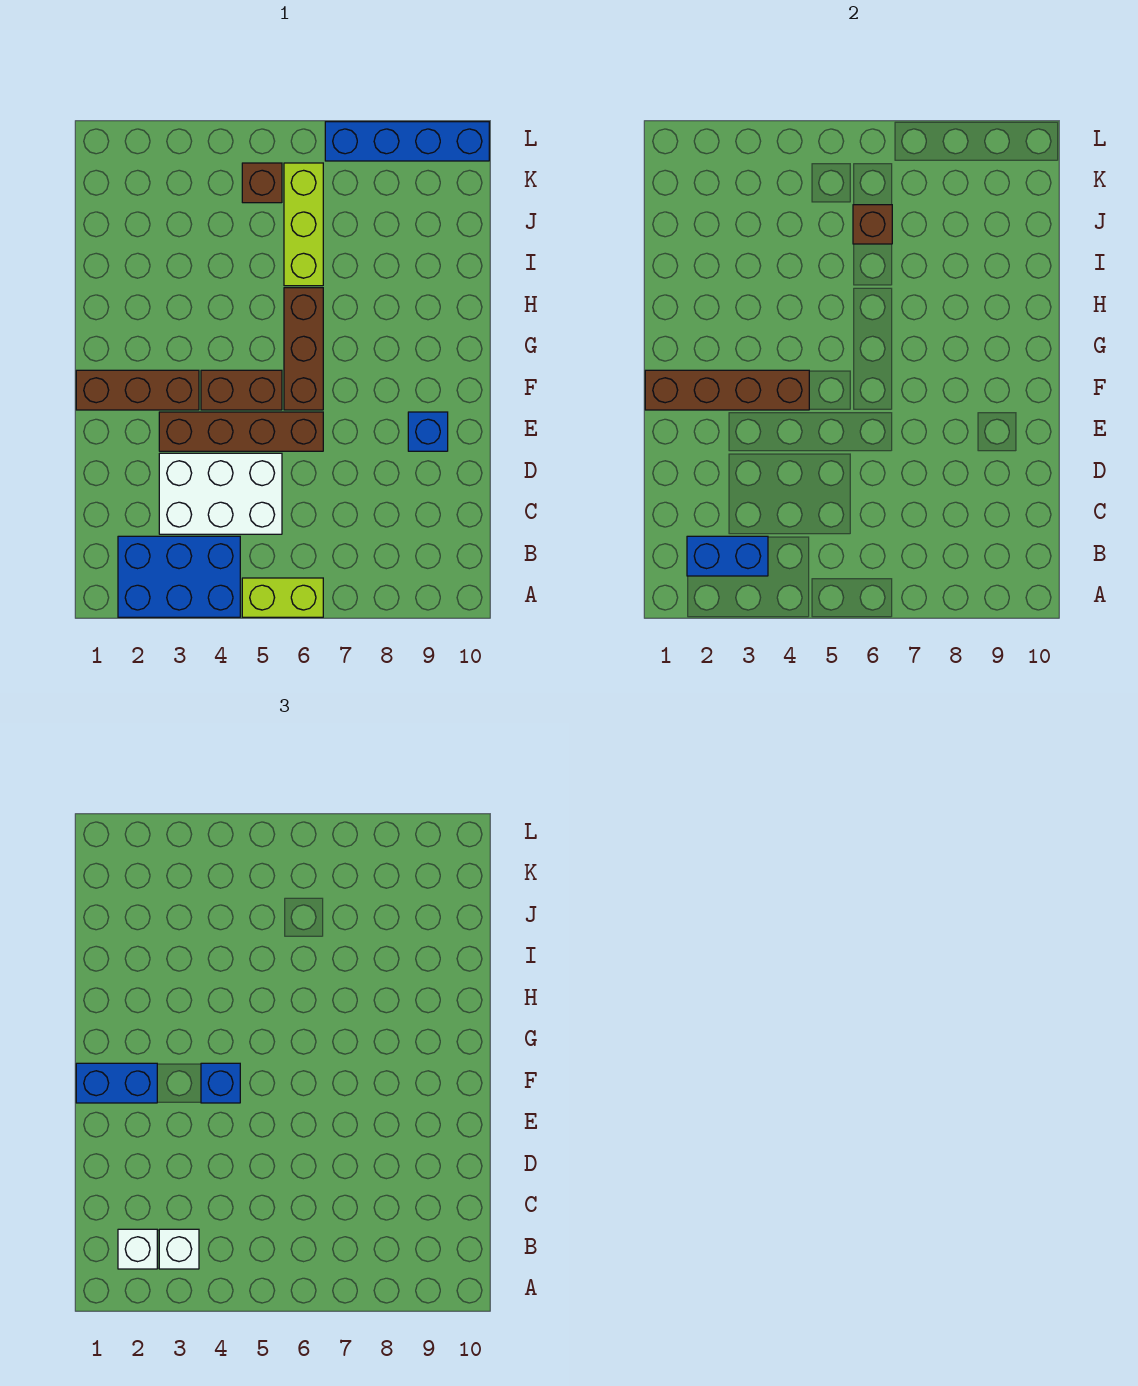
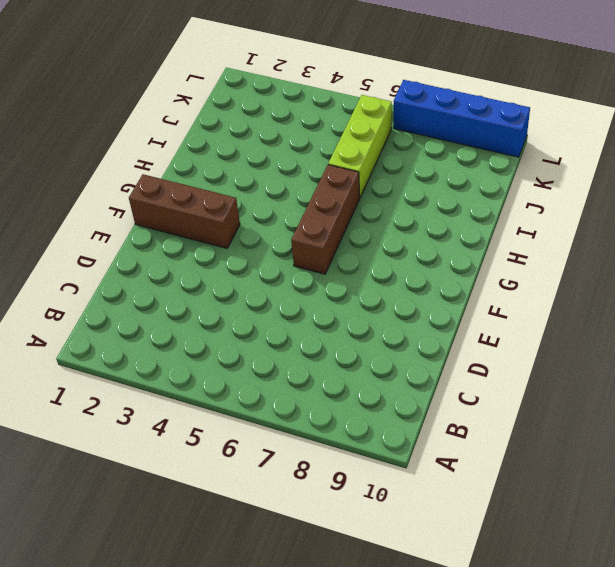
none -> blue 2x3 brick [118,536,240,617]
none -> lime 1x2 brick [242,578,323,617]
none -> white 2x3 brick [159,453,282,534]

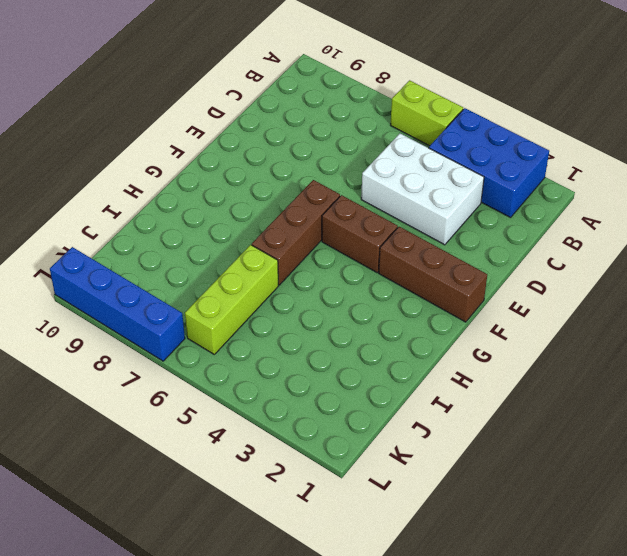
none -> brown 1x4 brick [159,412,323,451]
none -> blue 1x1 brick [408,412,448,451]
none -> brown 1x1 brick [242,163,282,203]

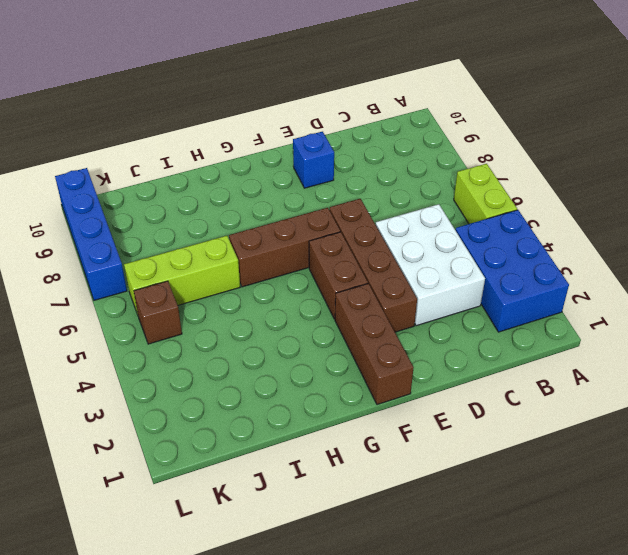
none -> blue 1x2 brick [687,536,768,576]
none -> brown 1x4 brick [645,370,809,410]
none -> brown 1x1 brick [853,205,892,244]

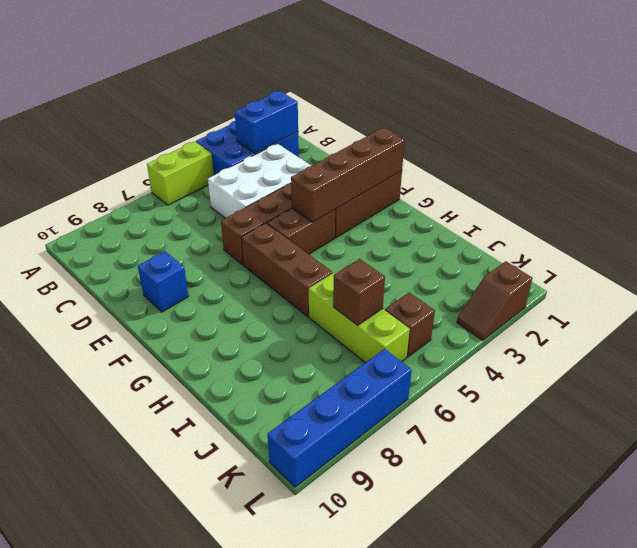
brown 1x2 slope [457,261,532,340] -> none
none -> white 1x1 brick [118,1229,157,1269]
none -> white 1x1 brick [159,1229,199,1269]
none -> blue 1x2 brick [76,1063,157,1103]

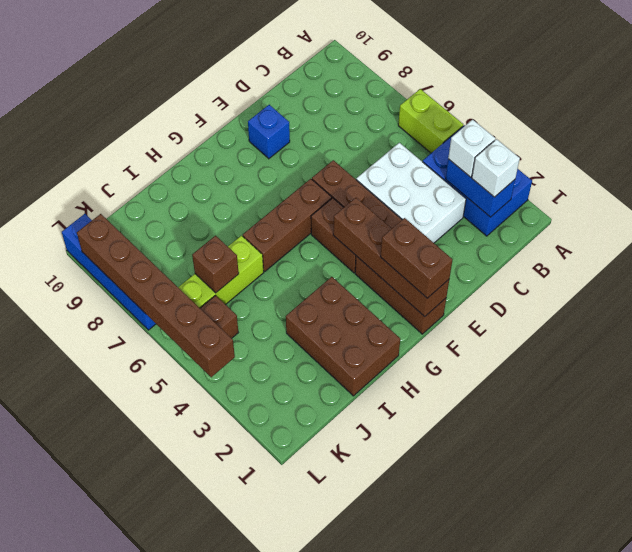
brown 1x2 brick [380,218,452,298] -> blue 1x2 brick [76,1063,157,1103]
brown 2x3 brick [286,277,400,396] -> none
brown 1x6 brick [77,214,235,377] -> none
none -> blue 1x1 brick [201,1063,240,1103]

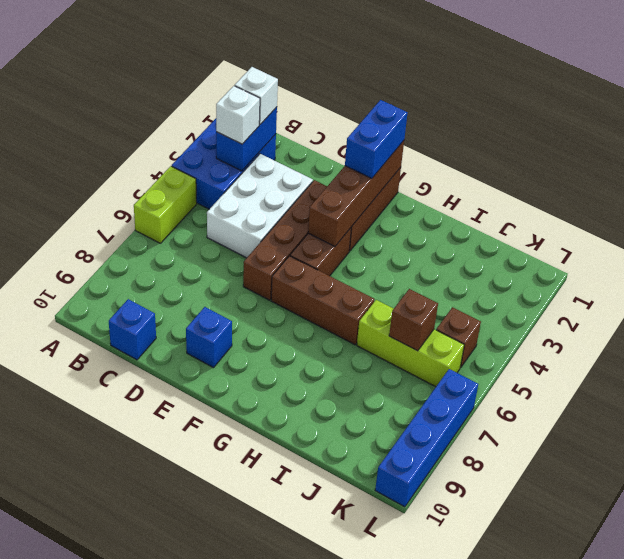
blue 1x1 brick [109,299,156,360] -> blue 1x1 brick moved to [201,1063,240,1103]

